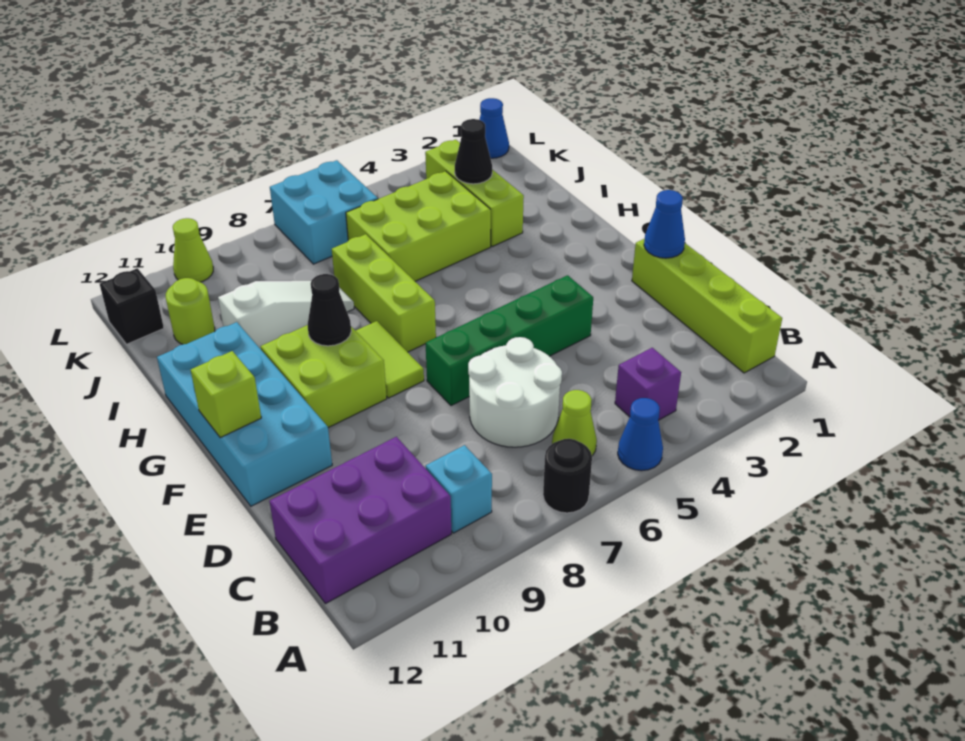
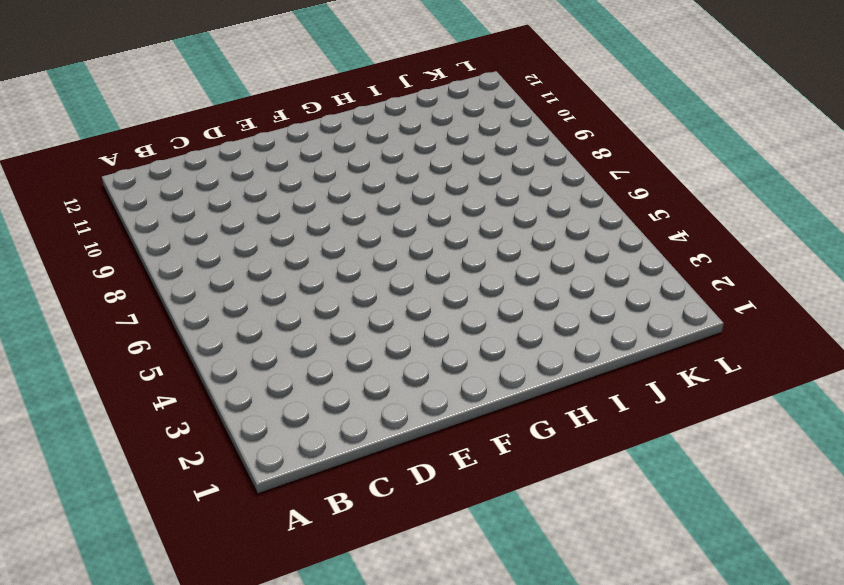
none -> blue 1x1 cone [618,398,663,471]
none -> black 1x1 round brick [543,439,592,513]
none -> lime 1x4 brick [632,239,782,373]

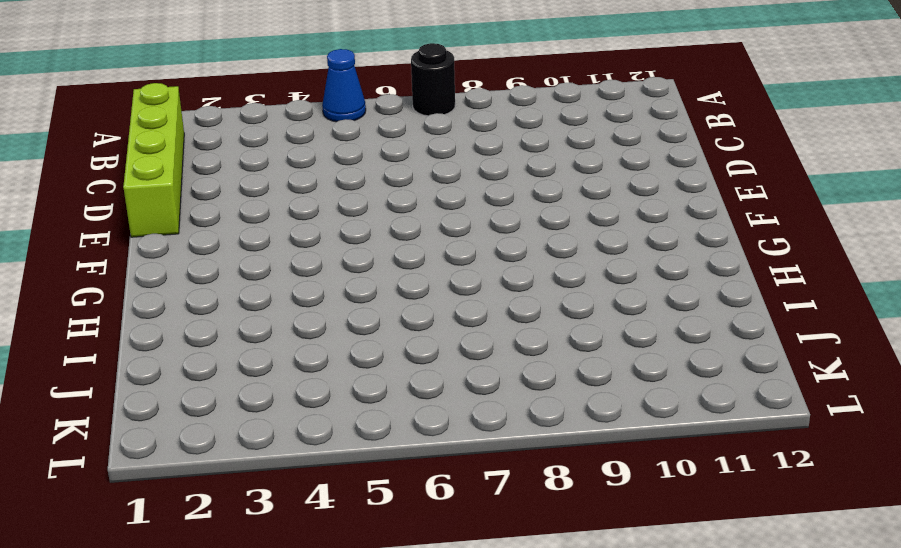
none -> purple 1x1 brick [615,348,681,420]
none -> lime 1x1 cone [552,390,597,456]
none -> cyan 1x1 brick [426,445,492,533]

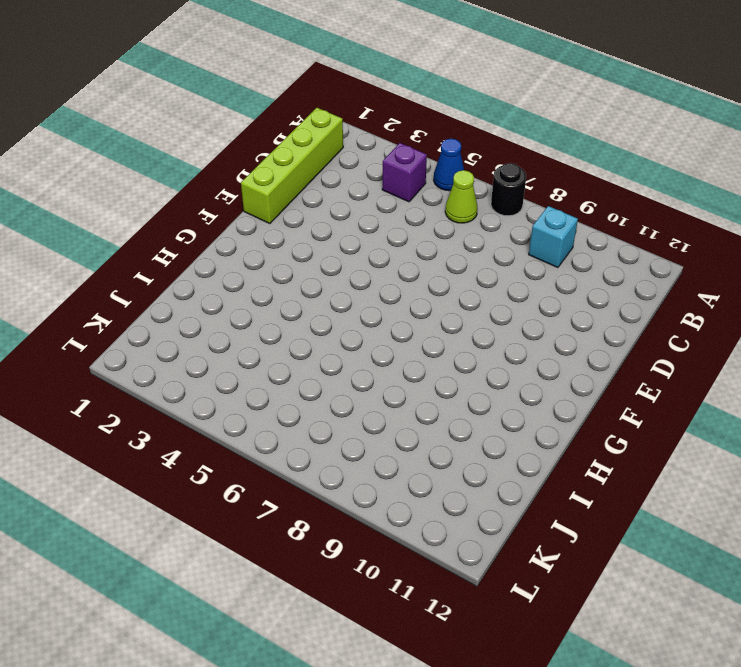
none -> purple 2x3 brick [269,437,451,604]
none -> white 2x2 round brick [468,337,562,447]
none -> green 1x4 brick [426,275,593,406]

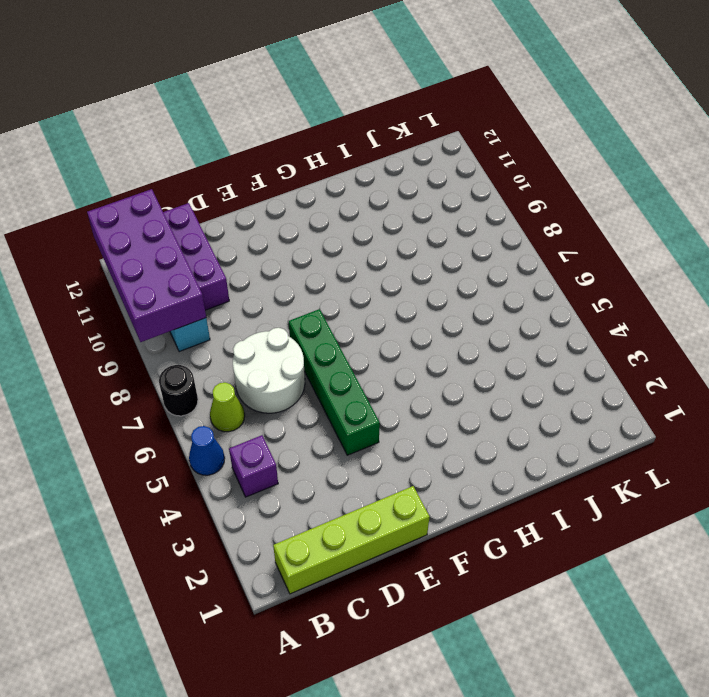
purple 2x4 brick [87,189,206,342] -> none
none -> cyan 2x4 brick [157,322,332,506]
none -> lime 1x2 tile [356,321,424,398]
none -> lime 2x2 brick [261,325,387,428]

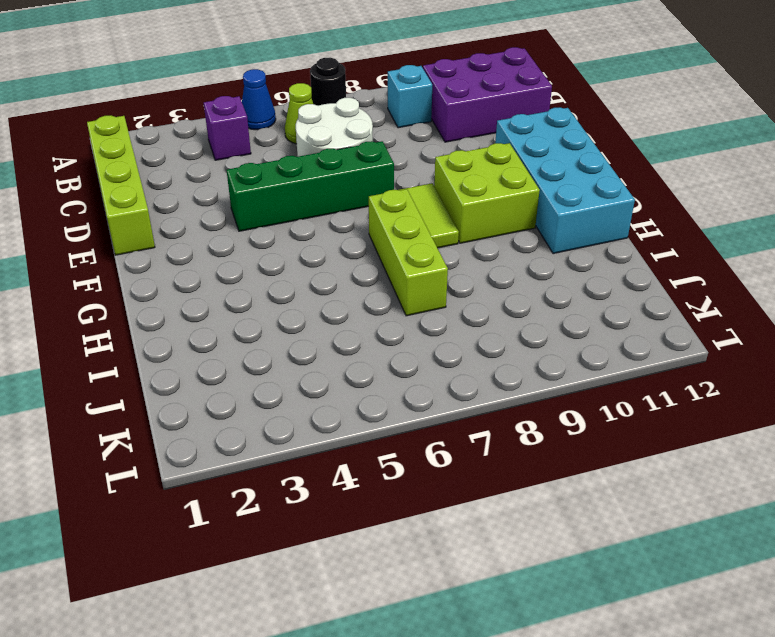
none -> lime 1x3 brick [425,140,524,247]
none -> lime 2x3 brick [346,171,491,281]
none -> white 1x3 slope [218,281,354,349]

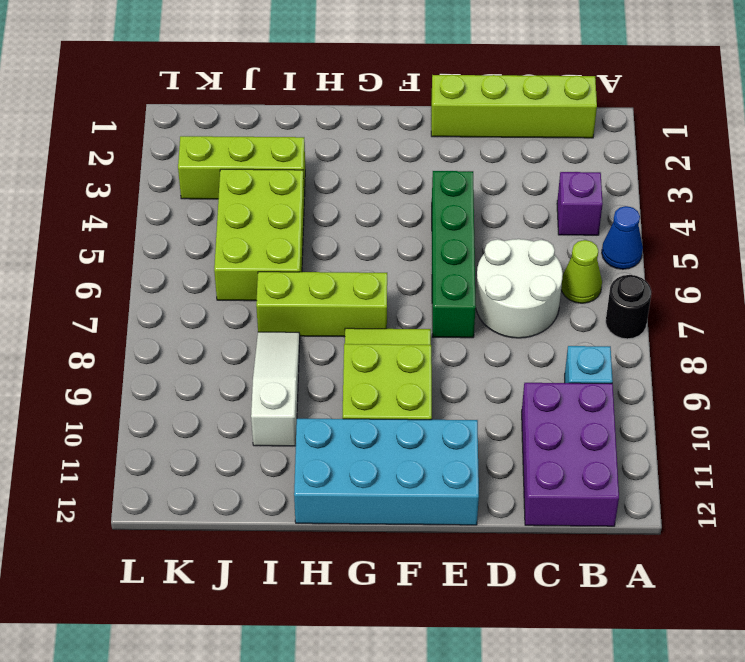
none -> lime 1x1 round brick [166,278,215,344]
none -> cyan 2x2 brick [270,160,378,264]
none -> black 1x1 brick [100,268,164,344]

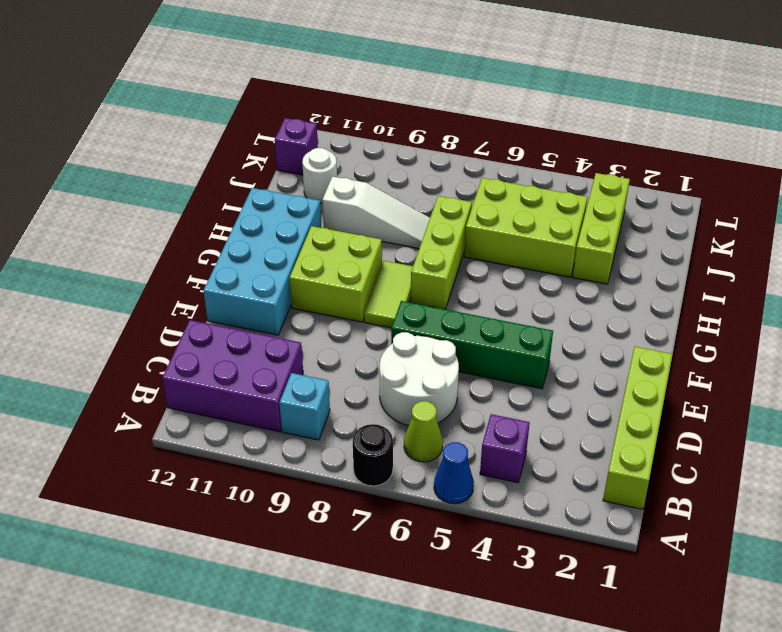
white 1x1 round brick [302,148,337,203] -> lime 1x1 round brick [166,278,215,344]
purple 1x1 brick [275,118,318,175] -> black 1x1 brick [100,268,164,344]
none -> cyan 2x2 brick [270,160,378,264]
none -> blue 1x1 cone [479,98,509,158]
none -> lime 1x1 cone [173,218,213,282]

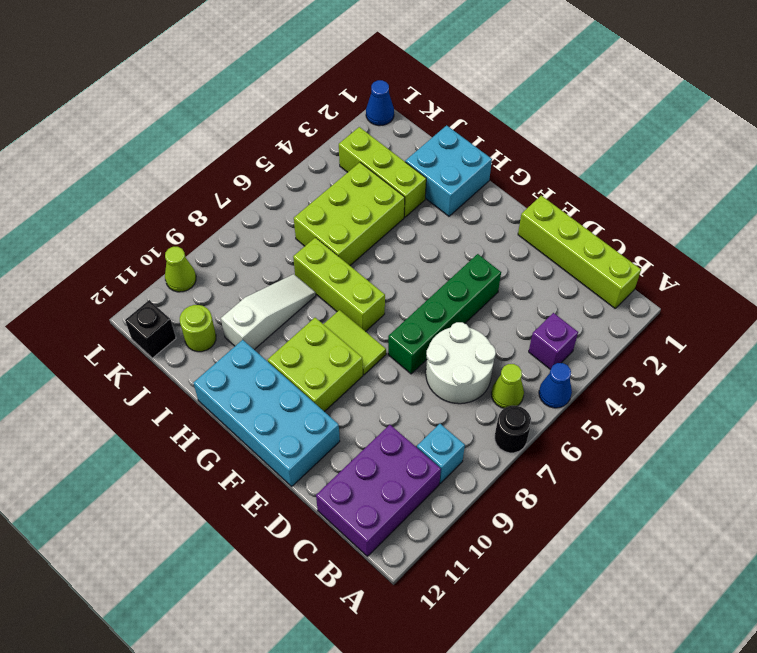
cyan 2x2 brick [405,125,492,216] -> cyan 2x2 brick moved to [270,160,378,264]
none -> blue 1x1 cone [644,190,685,258]
none -> lime 1x1 brick [191,351,261,438]
none -> black 1x1 cone [308,274,351,346]

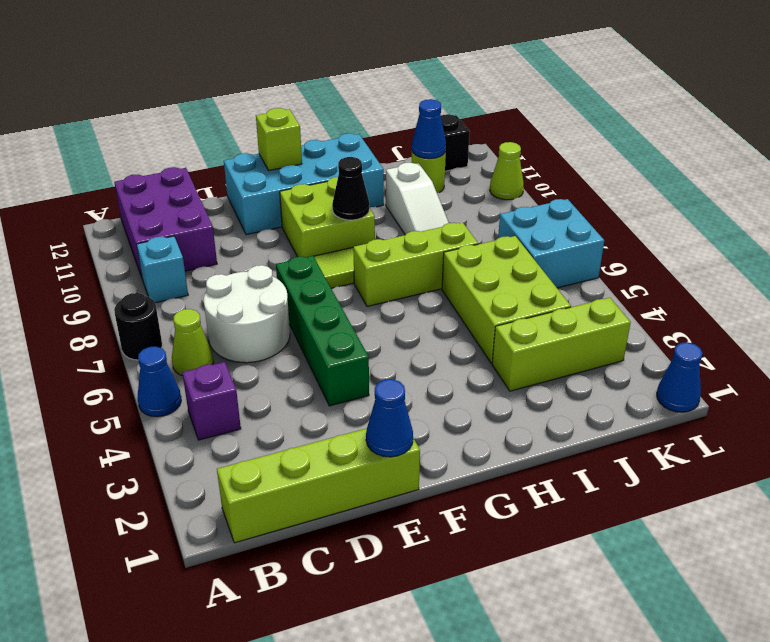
blue 1x1 cone [412,99,446,159] -> none
none -> black 1x1 cone [455,119,492,184]

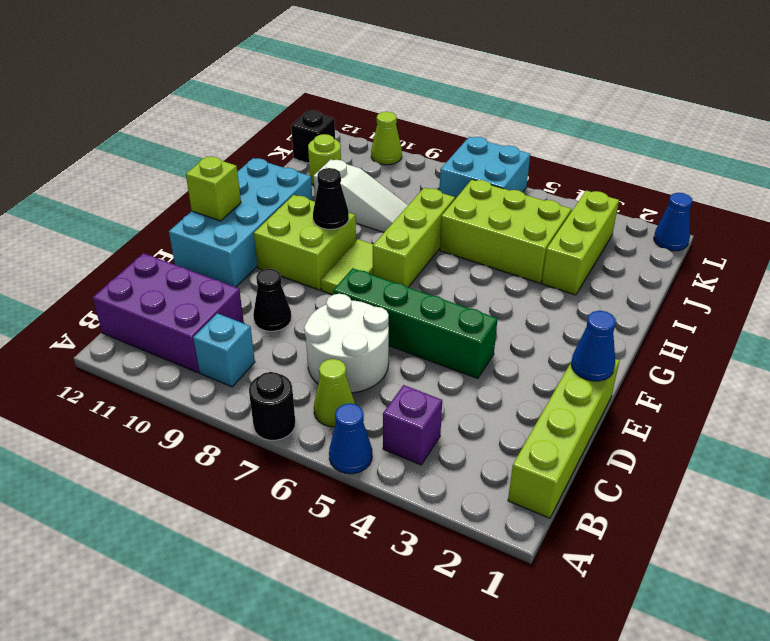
black 1x1 cone [253,269,291,331] -> black 1x1 cone moved to [455,119,492,184]

